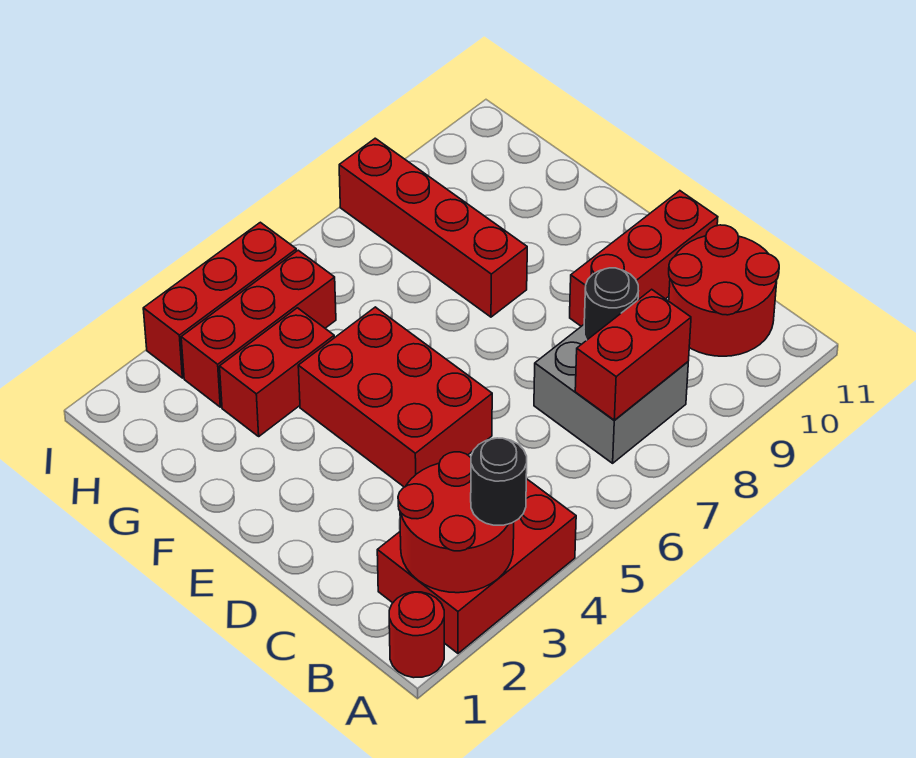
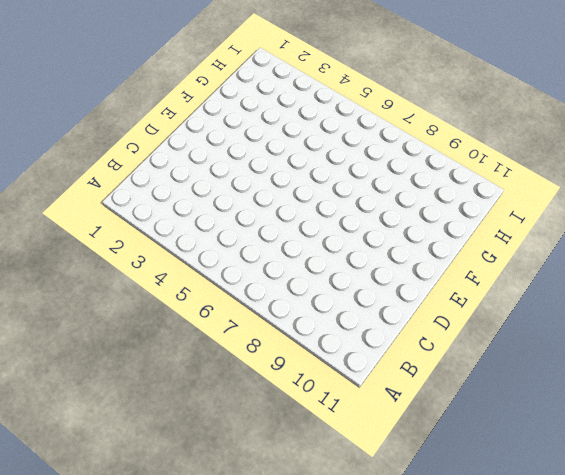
none -> red 1x1 round brick [389,592,444,678]
none -> red 2x3 brick [377,479,576,653]
none -> grey 2x2 brick [534,325,688,463]

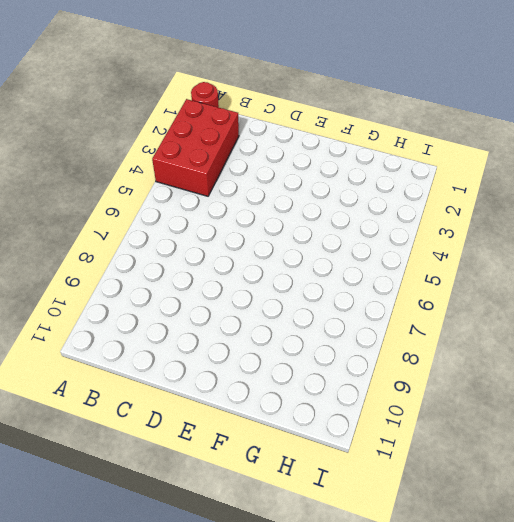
none -> grey 2x2 brick [534,325,688,463]
none -> red 2x2 round brick [669,225,779,356]
none -> red 2x3 brick [298,307,492,487]

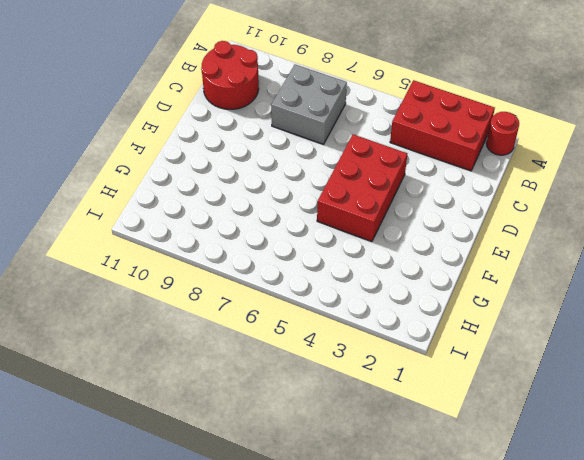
none -> red 1x3 brick [570,191,718,326]
none -> red 1x4 brick [339,138,527,317]
none -> red 1x2 brick [220,308,334,436]

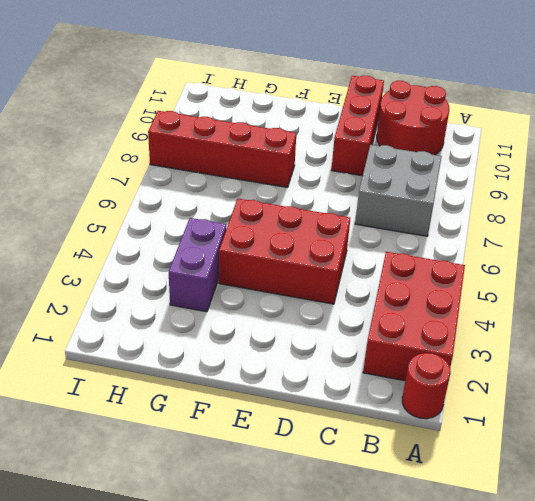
purple 1x2 brick [169,218,226,312] -> red 1x2 brick [220,308,334,436]
none -> red 1x3 brick [181,250,336,407]
none -> red 1x3 brick [143,222,296,378]
none -> red 2x2 round brick [398,452,514,593]

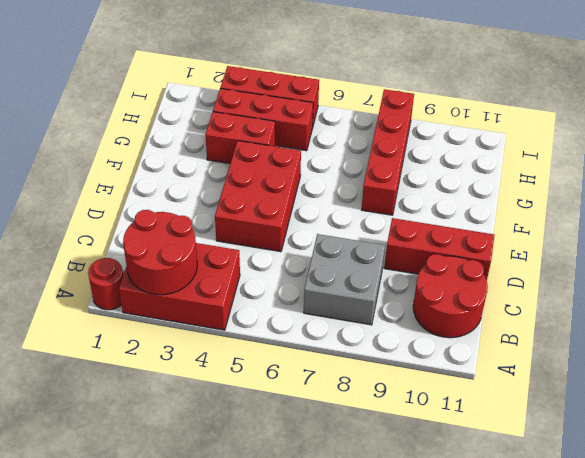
none -> red 1x2 brick [575,289,691,420]
none -> black 1x1 round brick [584,268,638,340]
none -> black 1x1 round brick [471,438,527,525]

